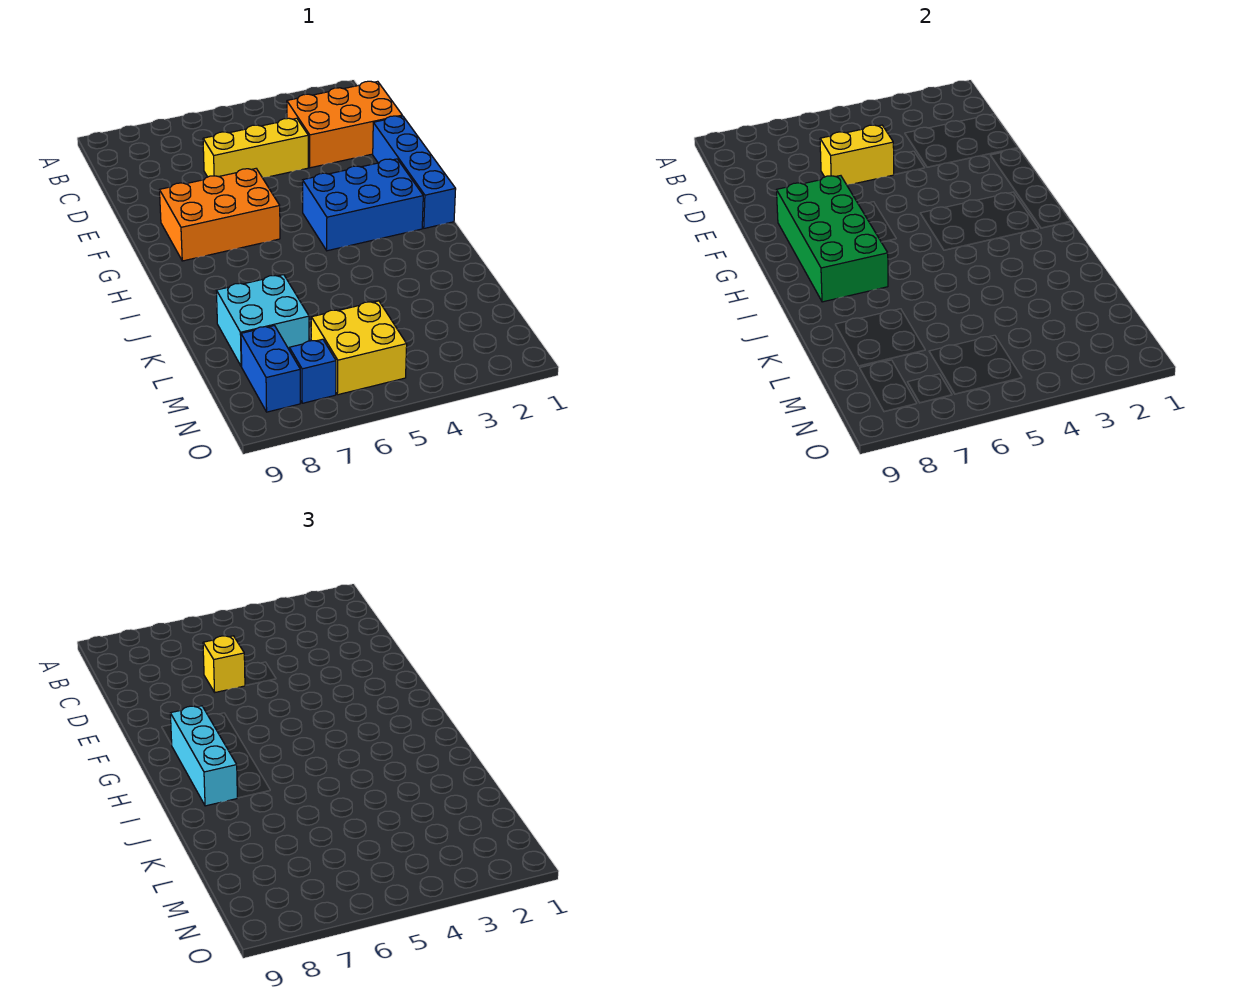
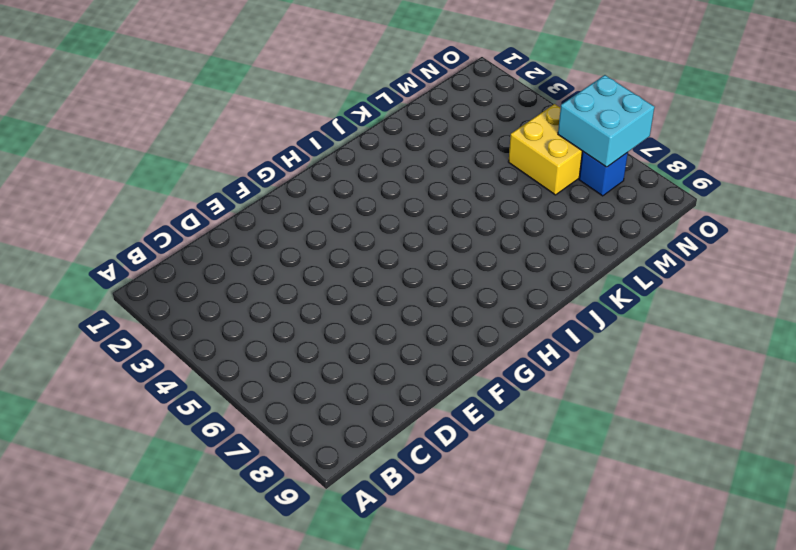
cyan 2x2 brick [558,75,654,167] -> cyan 2x2 brick moved to [216,275,309,367]
none -> orange 2x3 brick [287,81,402,168]
none -> yellow 1x3 brick [203,118,308,178]
none -> blue 1x4 brick [373,116,456,228]

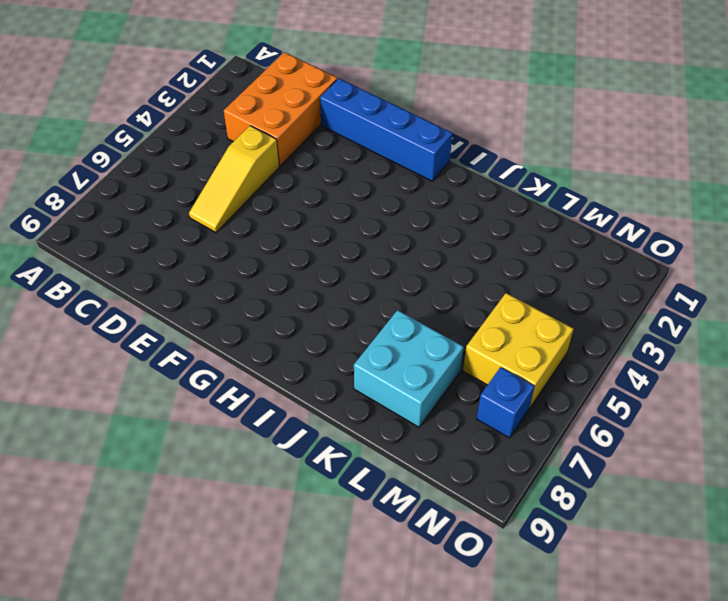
yellow 1x3 slope [189,126,279,233] -> yellow 1x3 brick [203,118,308,178]
none -> orange 2x3 brick [159,169,280,261]
none -> blue 2x3 brick [302,159,423,251]
none -> blue 1x2 brick [241,326,300,412]

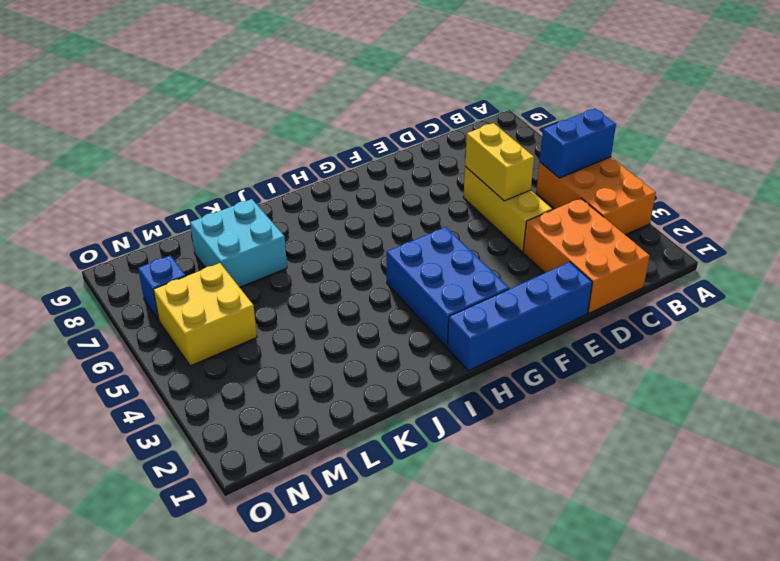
orange 2x3 brick [536,157,656,235] -> orange 2x3 brick moved to [159,169,280,261]
blue 1x2 brick [540,109,616,178] -> blue 1x2 brick moved to [241,326,300,412]
none -> green 2x4 brick [776,176,888,302]
none -> yellow 1x1 brick [203,636,245,692]
none -> cyan 1x3 brick [170,706,237,806]

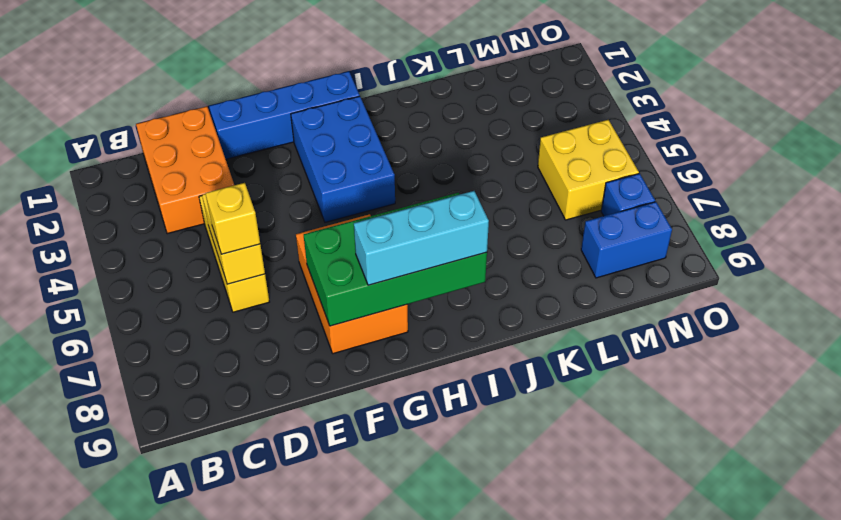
none -> cyan 2x2 brick [216,275,309,367]

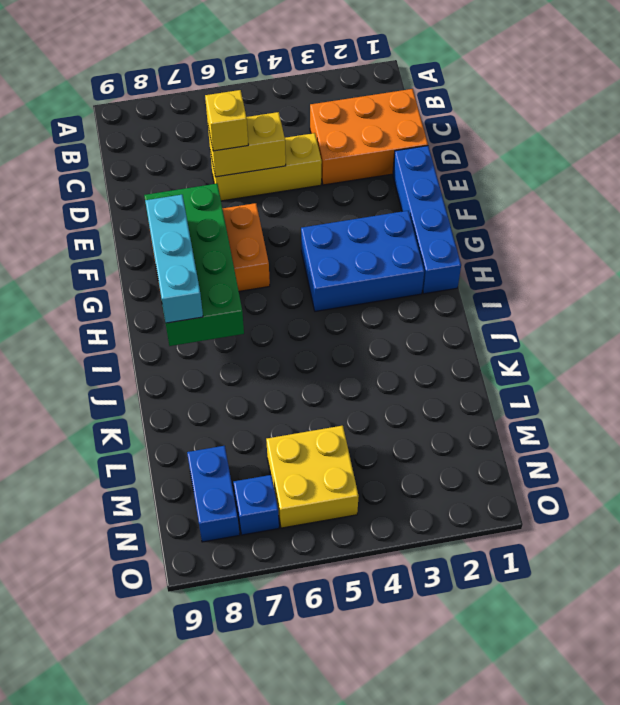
none -> cyan 2x2 brick [216,275,309,367]

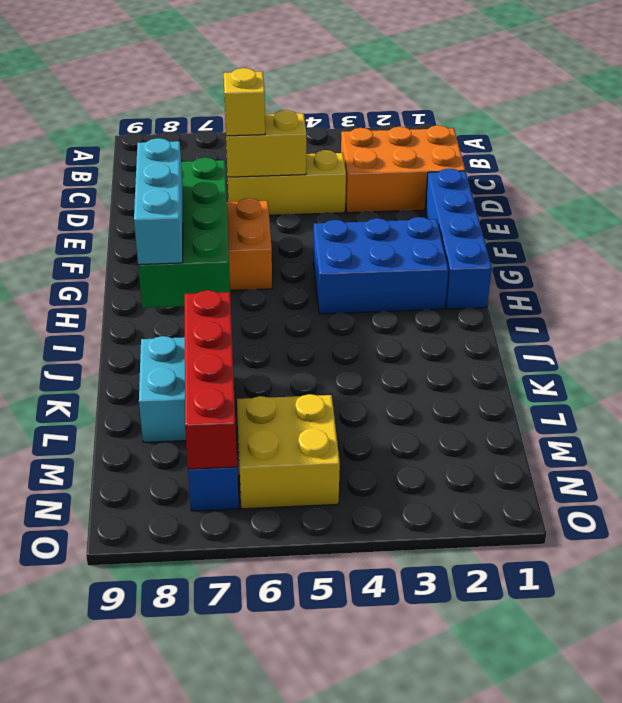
red 1x4 brick [185,290,237,469] -> none
none -> blue 1x2 brick [241,326,300,412]

